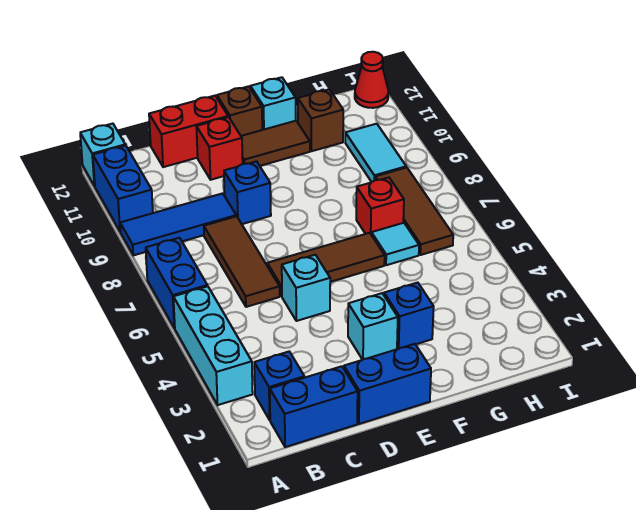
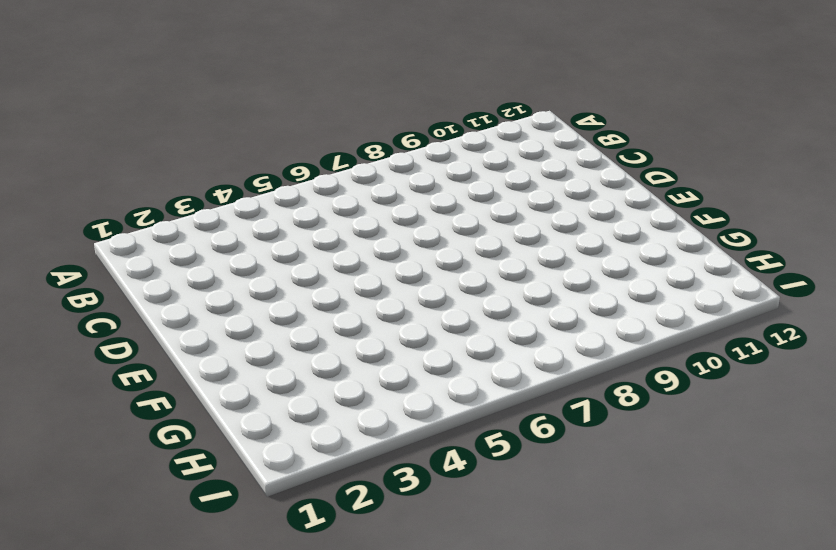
none -> cyan 1x3 brick [173,286,253,405]
none -> blue 1x2 brick [146,238,207,328]
none -> blue 1x3 tile [120,193,236,255]

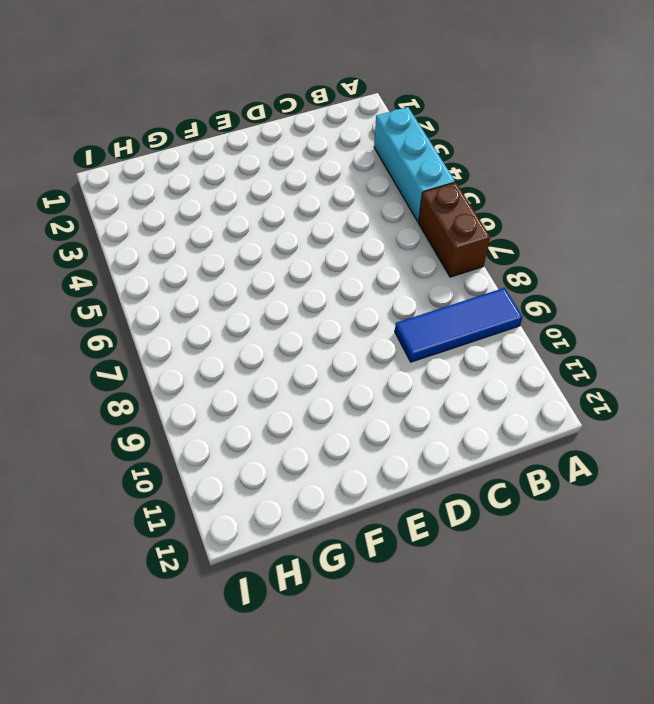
brown 1x2 brick [418,182,490,277] -> blue 1x2 brick [146,238,207,328]
none -> blue 1x2 brick [93,145,153,232]
none -> cyan 1x1 brick [80,124,125,186]
none -> blue 1x2 brick [270,366,358,447]

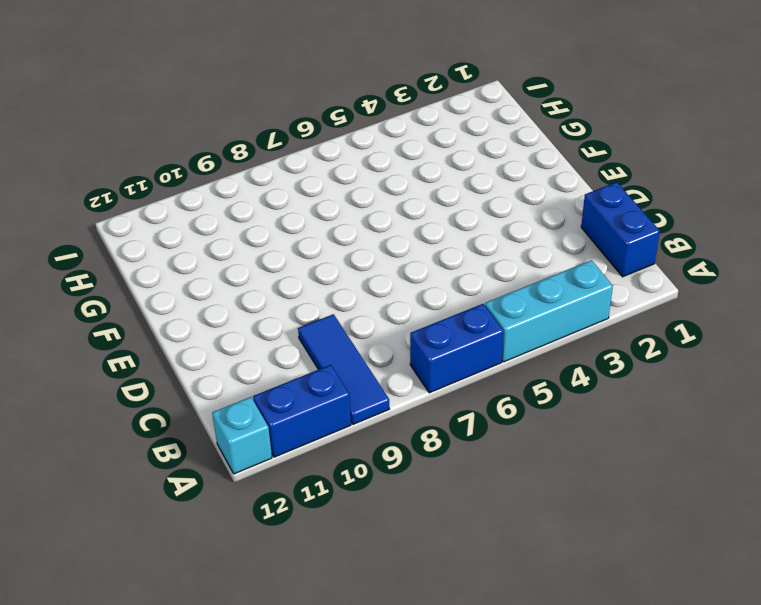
none -> blue 1x1 brick [254,352,304,420]
none -> brown 1x3 tile [204,216,280,307]
none -> red 1x2 brick [149,96,228,167]

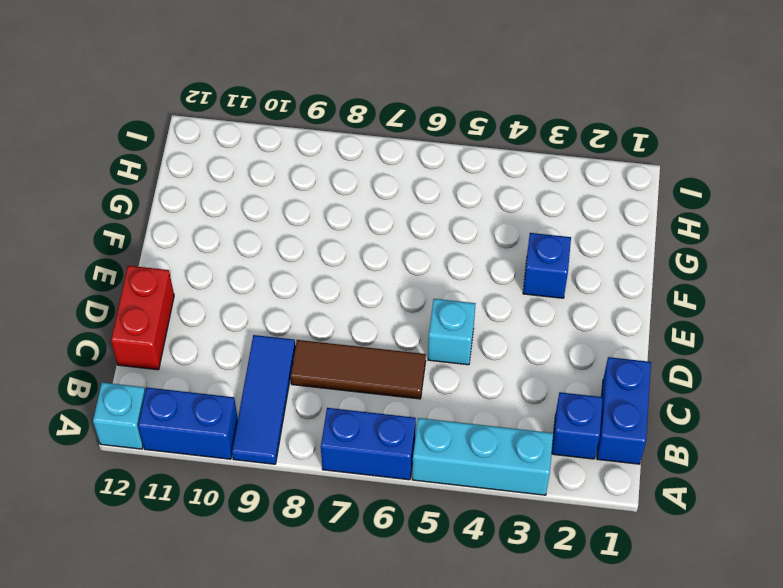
none -> blue 1x2 brick [344,344,431,424]
none -> brown 1x3 tile [267,233,385,296]
none -> blue 1x1 brick [224,161,271,224]

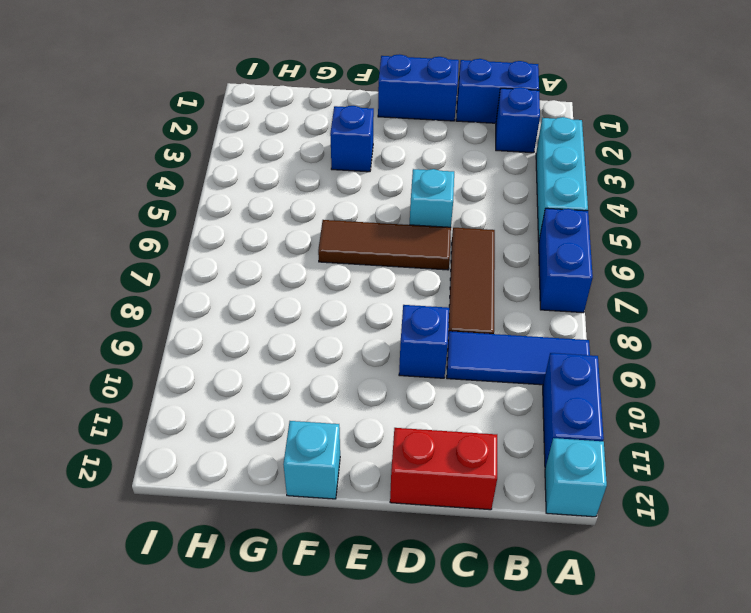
none -> red 1x1 brick [196,117,243,180]
none -> cyan 1x1 brick [348,293,398,360]
none -> brown 1x2 tile [241,121,310,166]

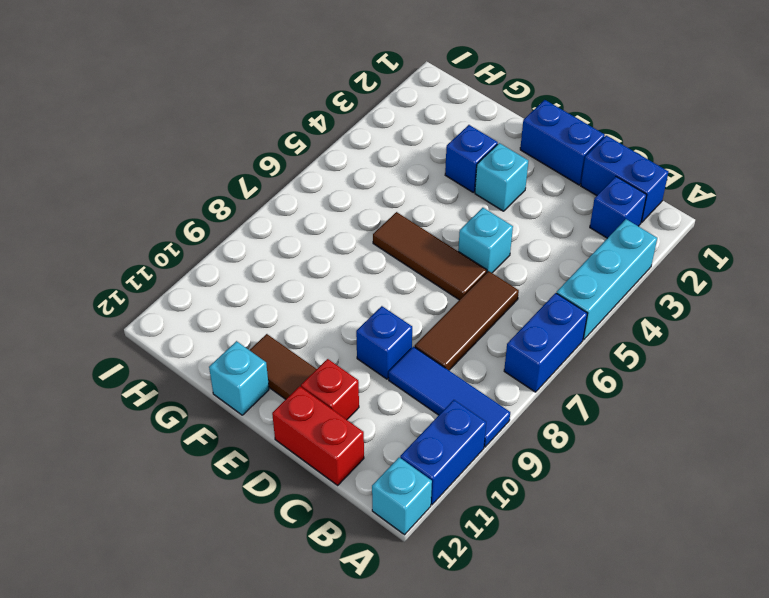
none -> brown 1x1 brick [217,86,262,136]
none -> cyan 1x1 tile [371,223,419,265]
none -> red 1x1 brick [356,178,404,234]

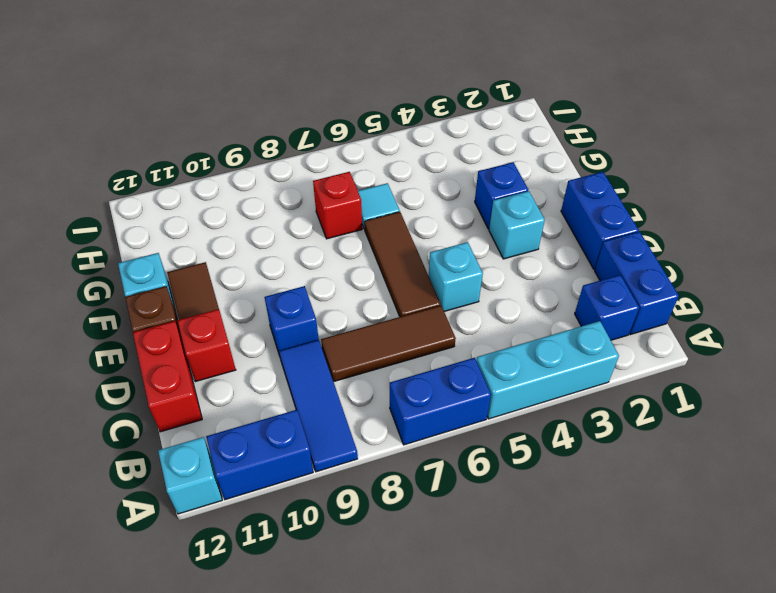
none -> brown 1x1 brick [298,89,343,151]
none -> brown 1x3 tile [375,167,453,255]
none -> cyan 1x2 tile [345,124,406,182]

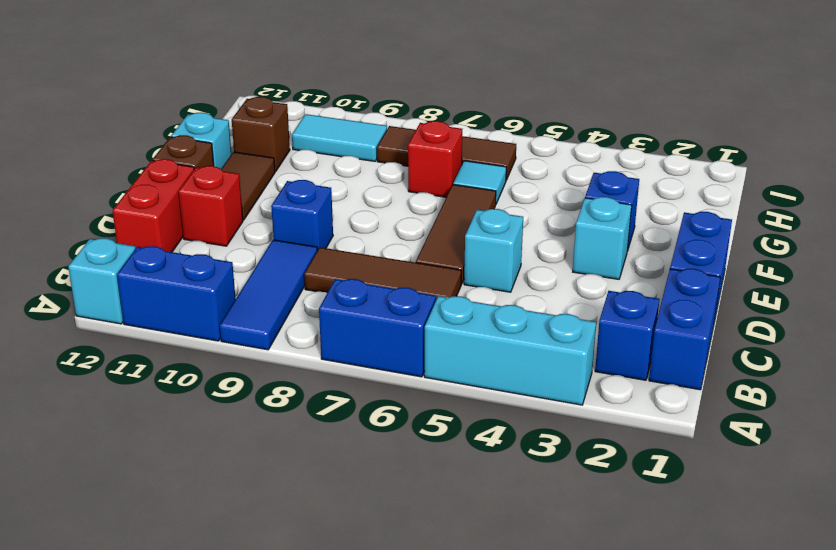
none -> red 1x1 cone [355,52,388,108]

